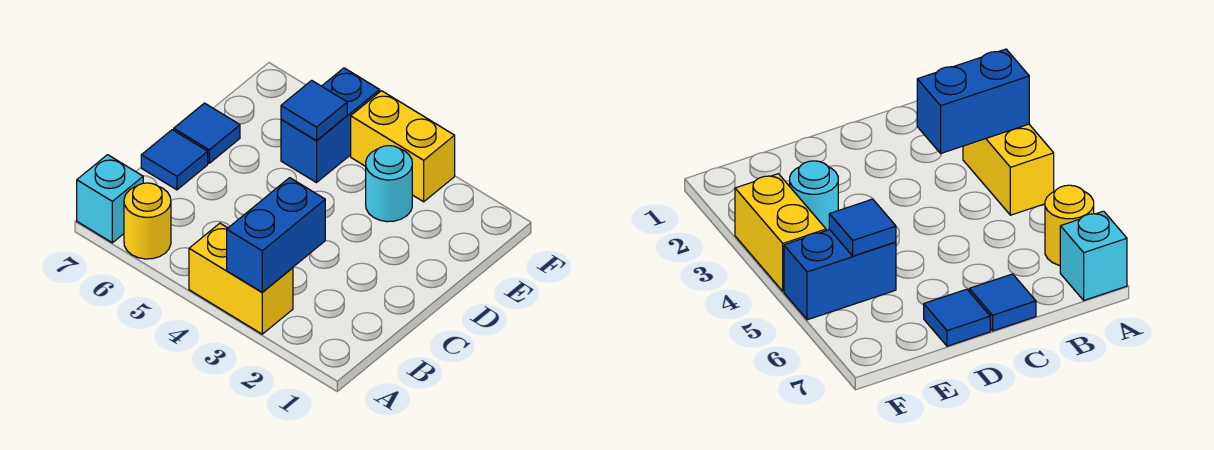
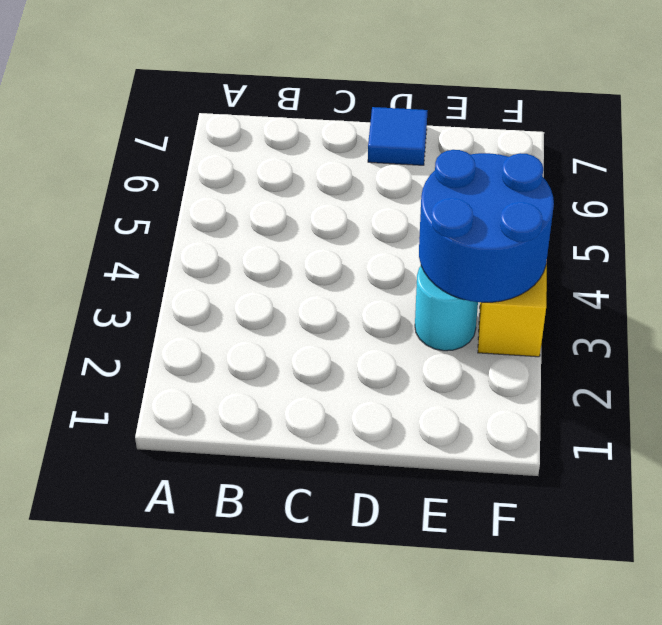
blue 2x2 round brick [419,150,554,302] -> none
none -> yellow 1x2 brick [189,223,293,334]
none -> yellow 1x1 round brick [124,183,171,259]

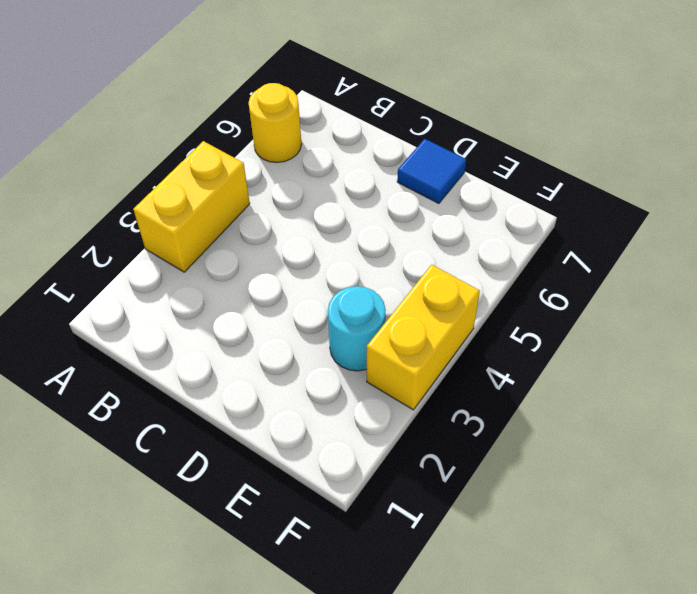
none -> cyan 1x1 brick [77,155,143,243]
none -> blue 1x1 tile [141,130,208,190]

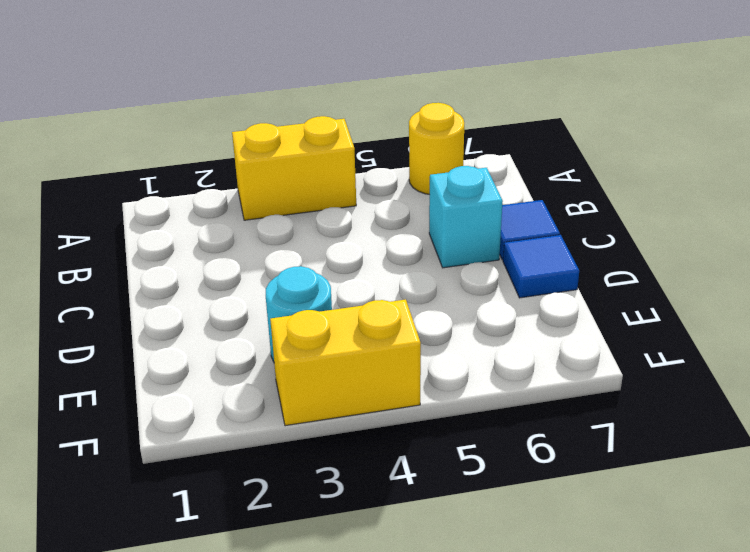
cyan 1x1 brick [429,166,503,268] -> cyan 1x1 brick moved to [77,155,143,243]
none -> blue 1x2 brick [281,68,380,183]
none -> blue 1x2 brick [227,178,325,292]

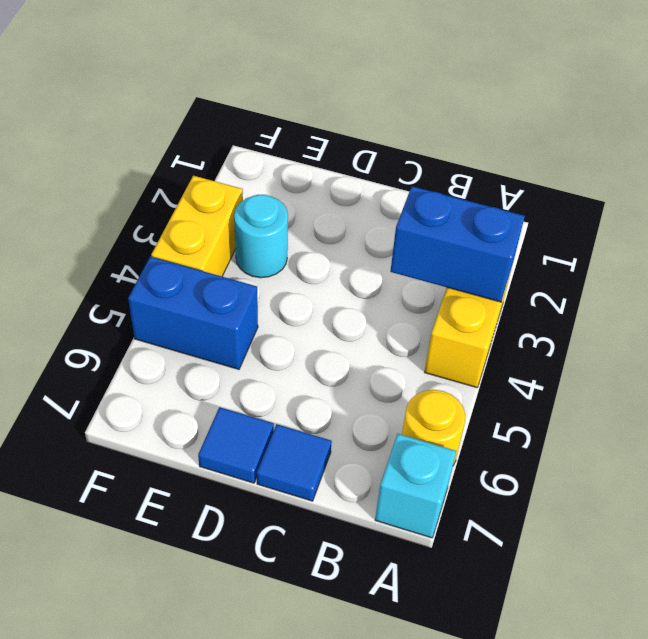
none -> blue 1x1 tile [281,80,347,141]

